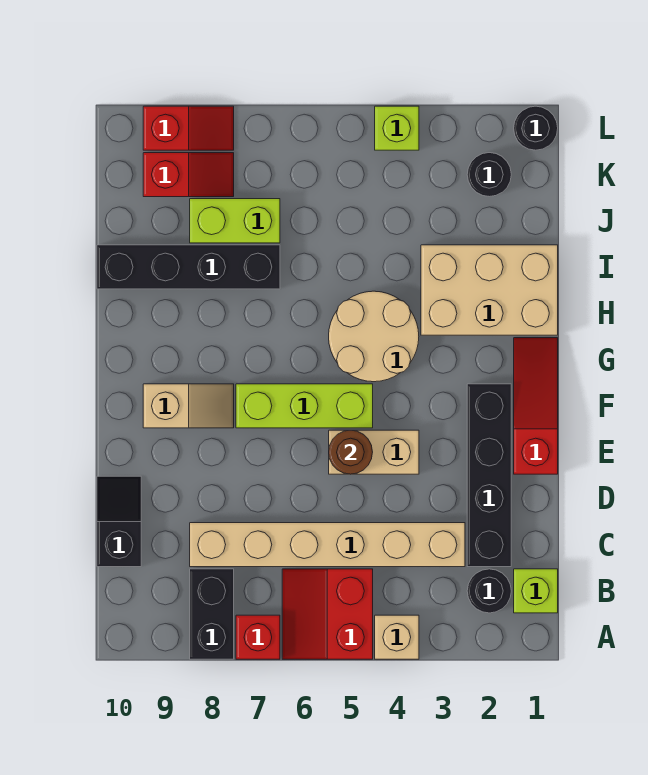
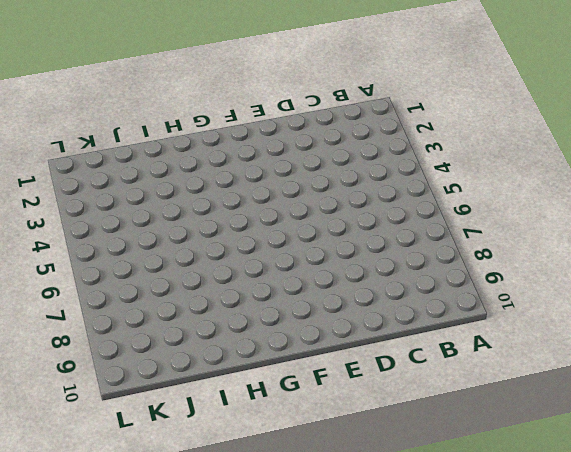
none -> tan 1x1 brick [375,615,419,659]
none -> red 2x2 slope [282,569,373,659]
none -> red 1x1 brick [236,615,280,659]

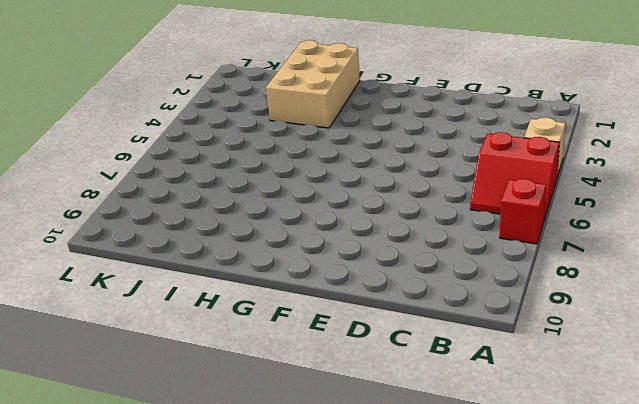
none -> black 1x2 brick [190,569,234,659]
none -> lime 1x1 brick [514,569,558,613]
none -> black 1x1 round brick [467,569,511,613]

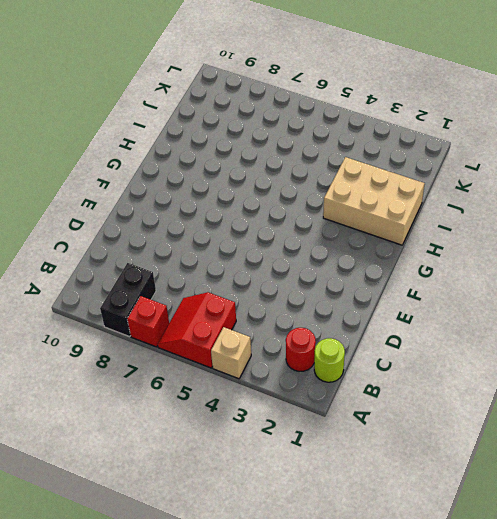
lime 1x1 round brick [314,338,345,382] -> lime 1x1 brick [514,569,558,613]
red 1x1 round brick [286,328,316,371] -> black 1x1 round brick [467,569,511,613]
none -> black 1x4 brick [467,384,511,567]
none -> tan 1x6 brick [190,523,465,567]
none -> black 1x2 slope [97,476,141,567]

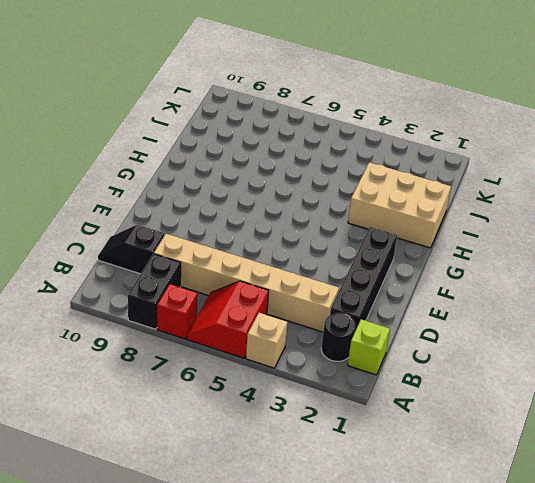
black 1x2 slope [98,225,165,274] -> black 1x2 slope turned to [97,476,141,567]
none -> red 1x3 slope [514,338,558,474]
none -> tan 1x2 brick [329,430,419,474]
none -> lime 1x3 brick [236,384,373,428]

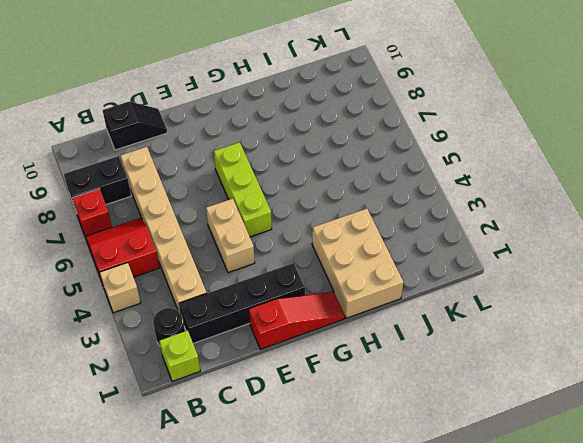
none -> tan 1x2 slope [143,384,234,428]
none -> tan 2x2 round brick [329,291,419,382]
none -> black 1x4 brick [97,245,280,289]

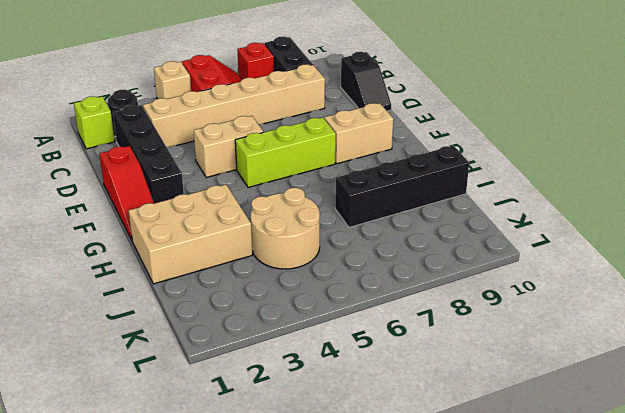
tan 1x2 brick [324,103,393,164] -> tan 1x2 slope [143,384,234,428]
tan 2x2 round brick [251,188,320,269] -> tan 2x2 round brick moved to [329,291,419,382]
none -> lime 1x2 brick [190,199,280,243]
none -> black 1x1 round brick [467,153,511,197]
none -> red 1x2 slope [143,153,234,197]

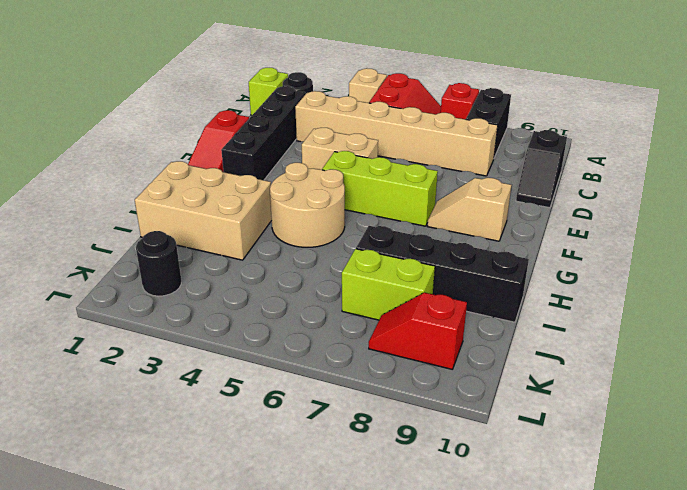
none -> black 1x1 round brick [514,106,558,150]
none -> lime 1x1 brick [375,106,419,150]
none -> red 1x2 slope [143,106,234,150]

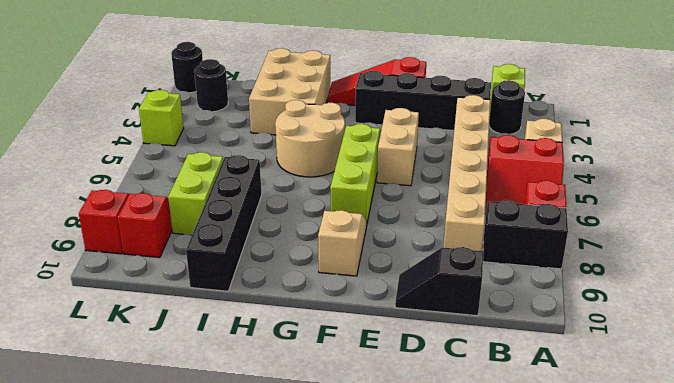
none -> brown 1x1 round brick [329,430,373,474]

